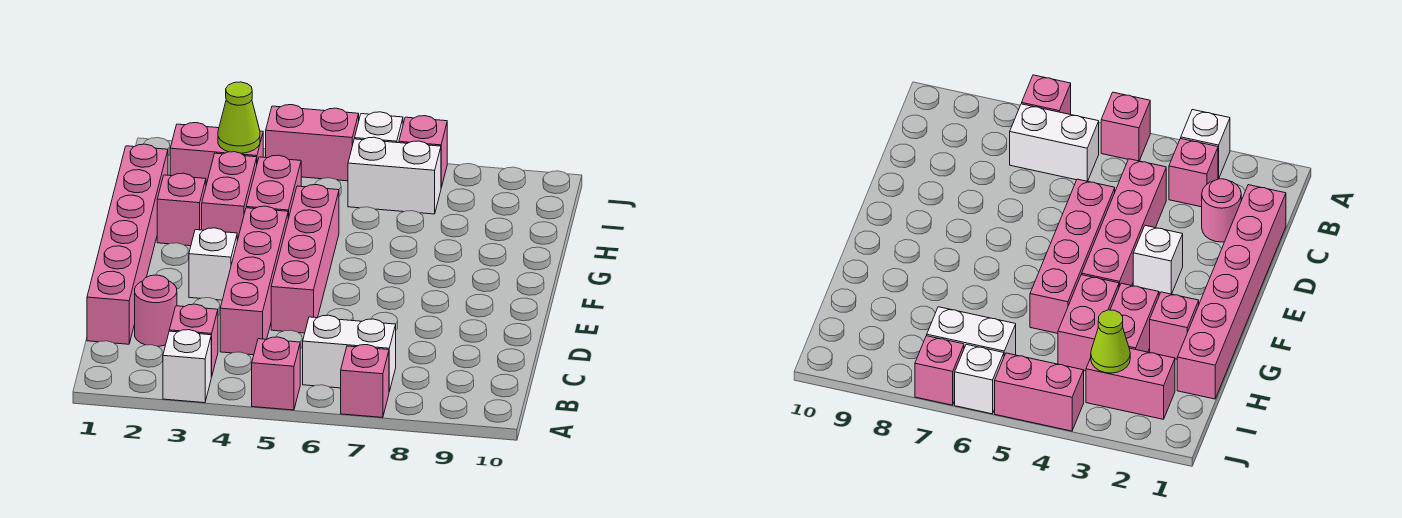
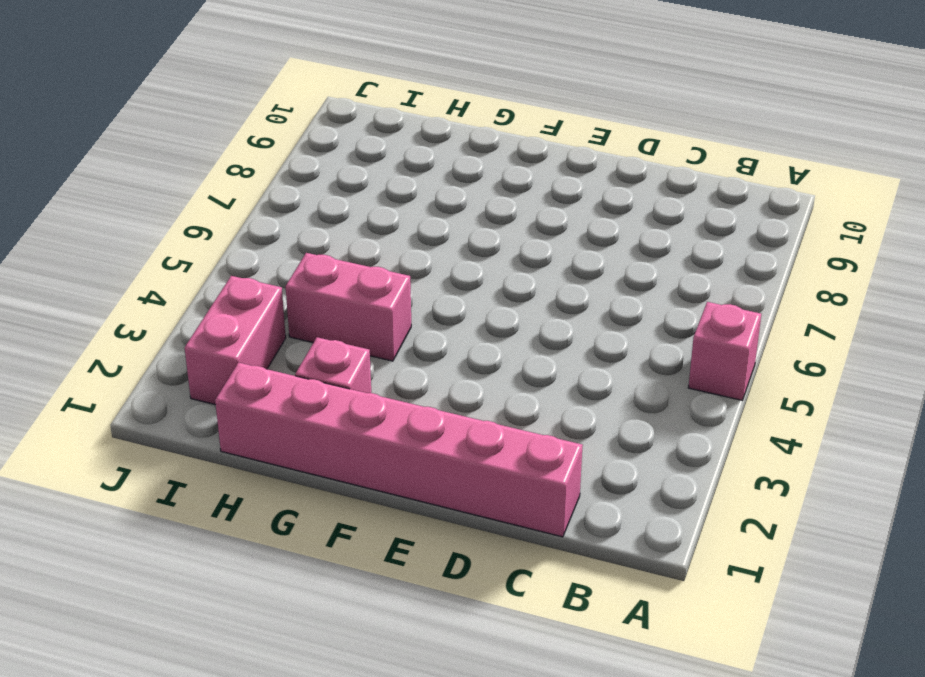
none -> white 1x1 brick [163,330,211,403]
none -> pink 1x1 brick [341,345,389,418]
none -> pink 1x1 brick [169,304,218,377]

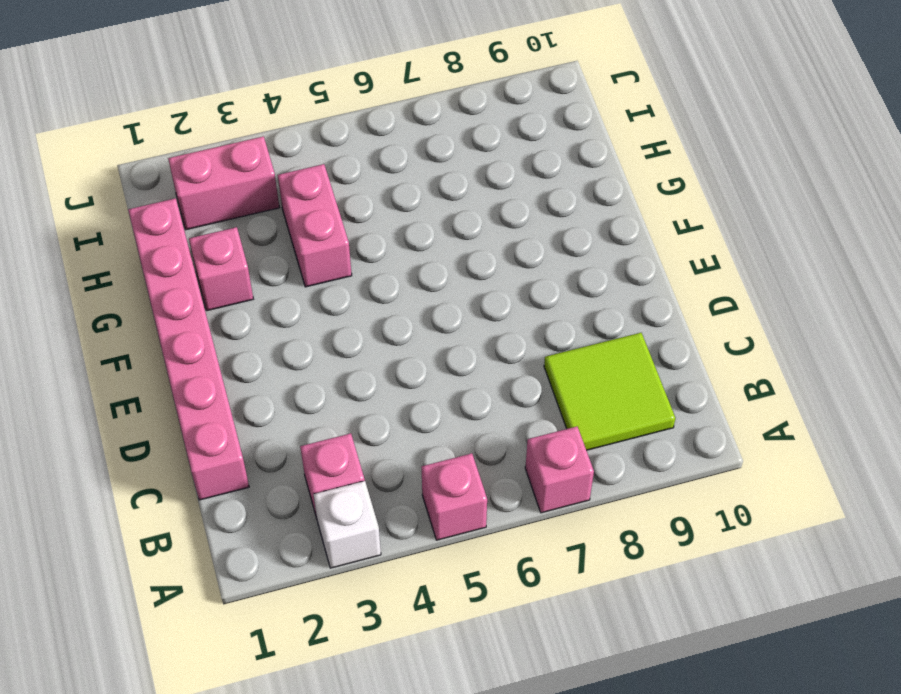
lime 2x2 tile [544,333,676,450] -> none
none -> white 1x2 brick [303,315,396,391]
none -> pink 1x1 round brick [135,275,177,346]
none -> pink 1x4 brick [220,206,288,355]

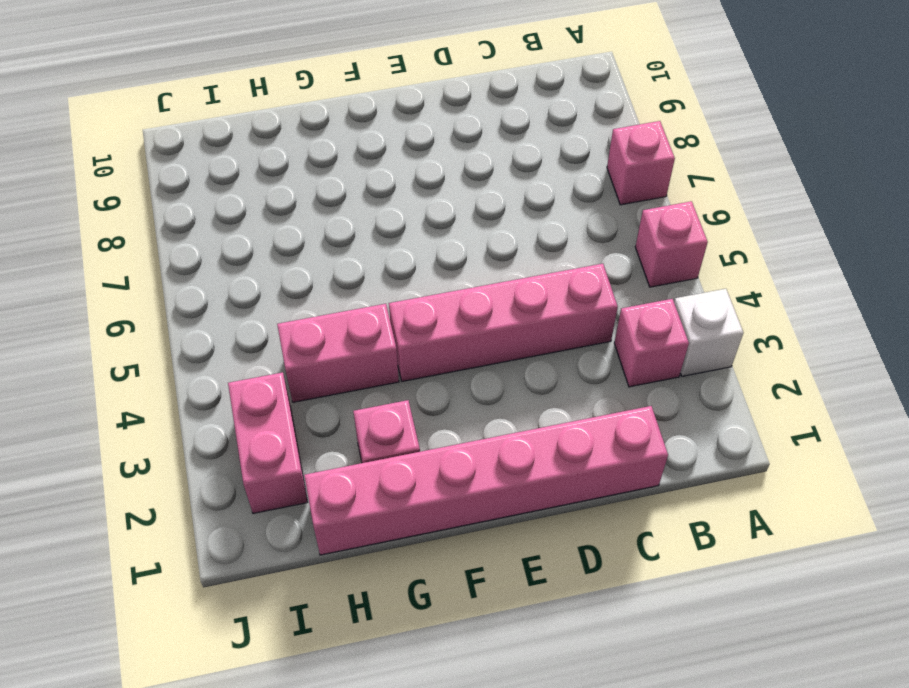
none -> white 1x2 brick [303,315,396,391]
none -> pink 1x1 round brick [135,275,177,346]
none -> pink 1x4 brick [271,185,339,333]

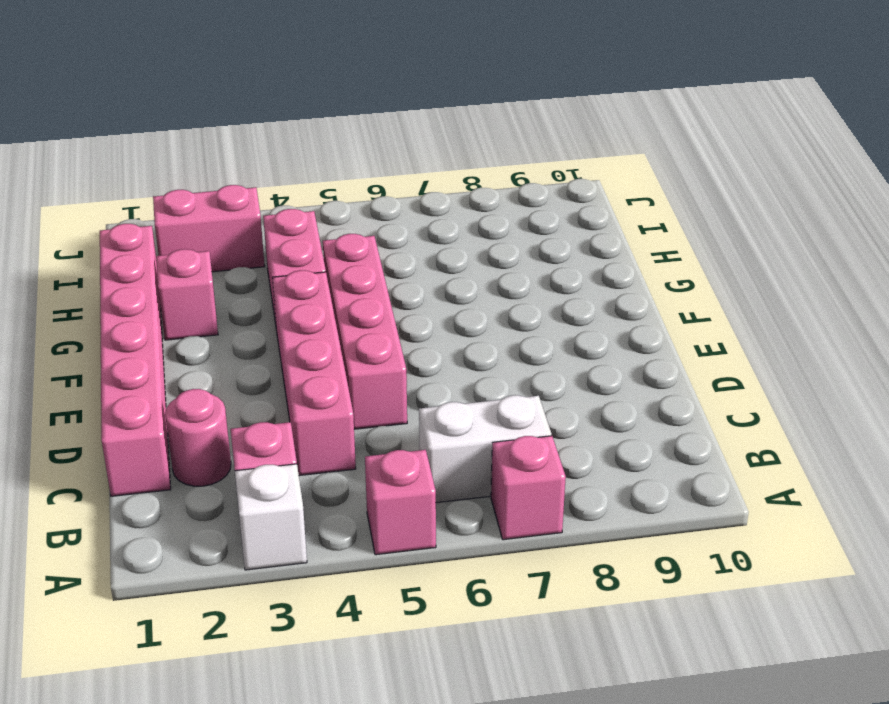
none -> white 1x1 brick [189,228,237,300]
none -> pink 1x2 brick [202,152,257,241]
none -> white 1x2 brick [348,137,441,214]

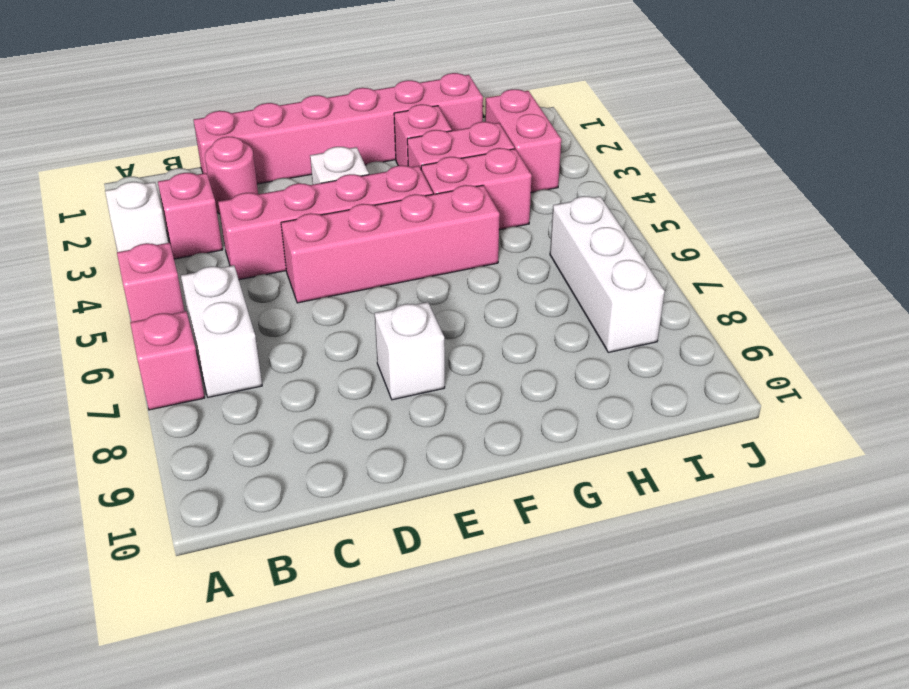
white 1x1 brick [375,302,445,400] -> white 1x1 brick moved to [355,112,403,143]
white 1x3 brick [550,196,665,352] -> white 1x2 brick [348,137,441,214]
none -> pink 1x2 brick [266,105,359,181]
none -> pink 1x1 brick [399,116,447,187]
none -> lime 1x1 cone [218,82,260,153]

